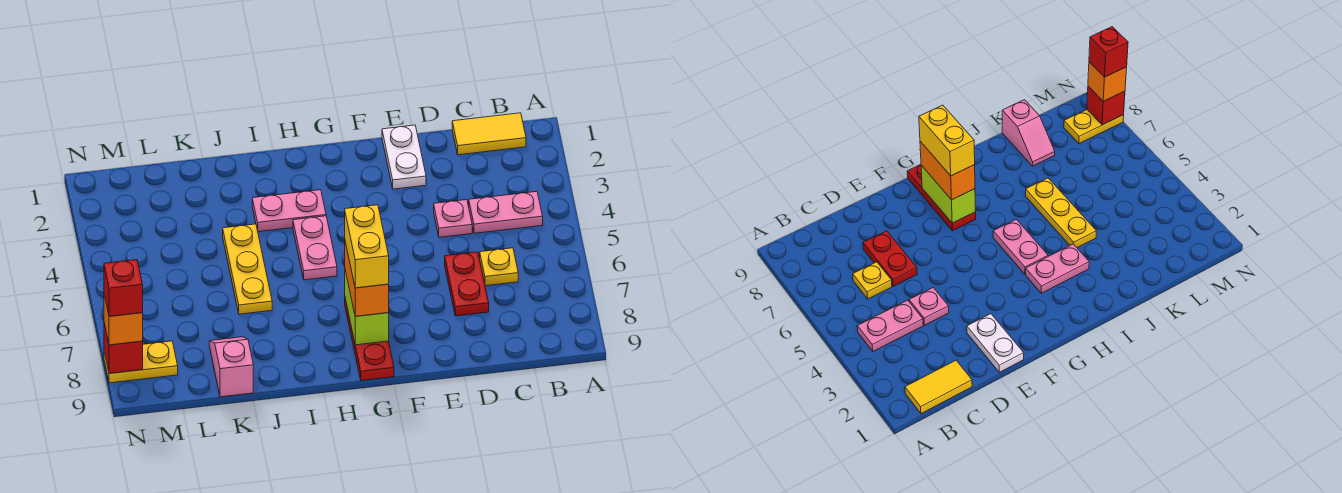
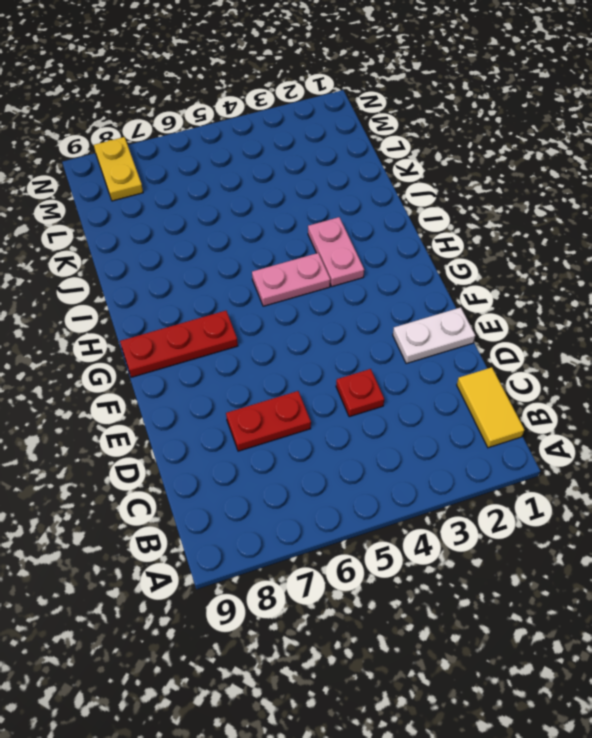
red 1x1 plate [336,369,384,417] -> pink 1x1 plate [434,200,472,237]
none -> pink 1x2 plate [469,191,543,233]
none -> yellow 1x1 plate [480,248,518,286]
none -> yellow 1x3 plate [223,224,272,314]

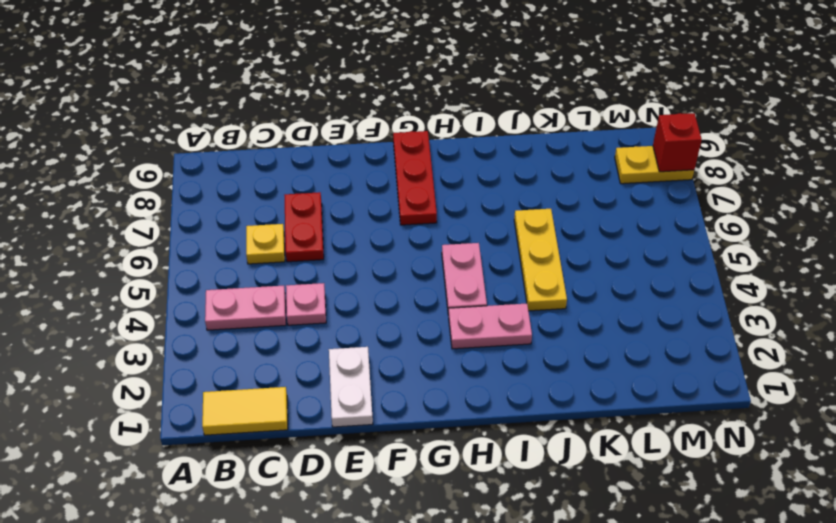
none -> pink 1x2 slope [209,337,253,397]
none -> lime 1x2 brick [345,270,389,345]
none -> orange 1x2 brick [345,242,389,316]

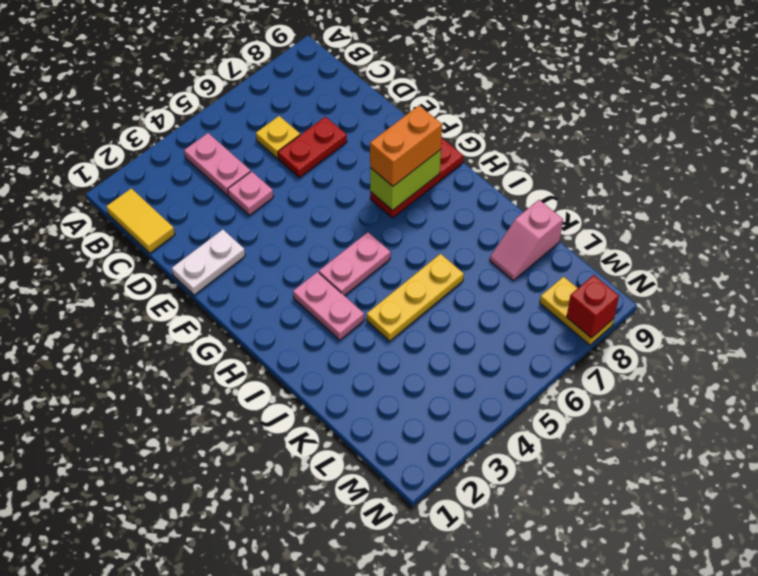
none -> orange 1x1 brick [104,295,143,345]
none -> yellow 1x2 brick [345,205,389,288]
none -> red 1x1 brick [104,260,143,317]

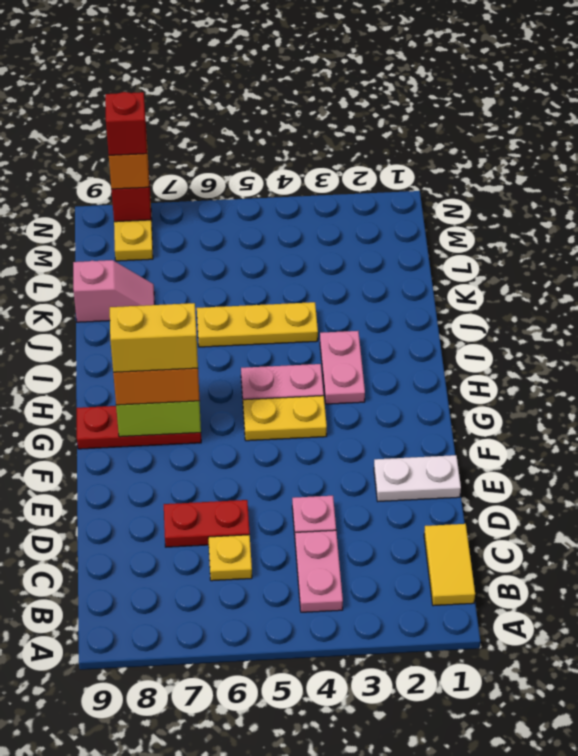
yellow 1x2 plate [243,396,327,441] -> none

